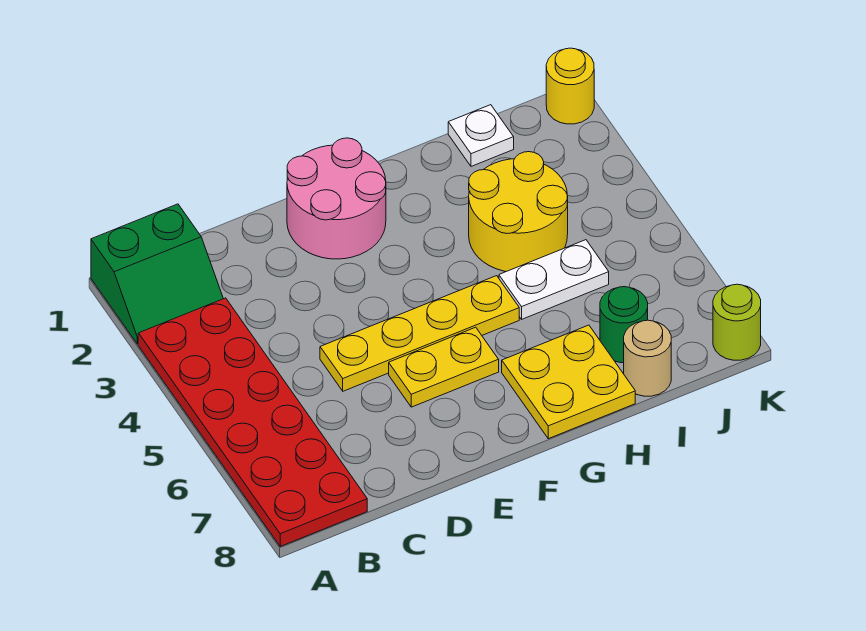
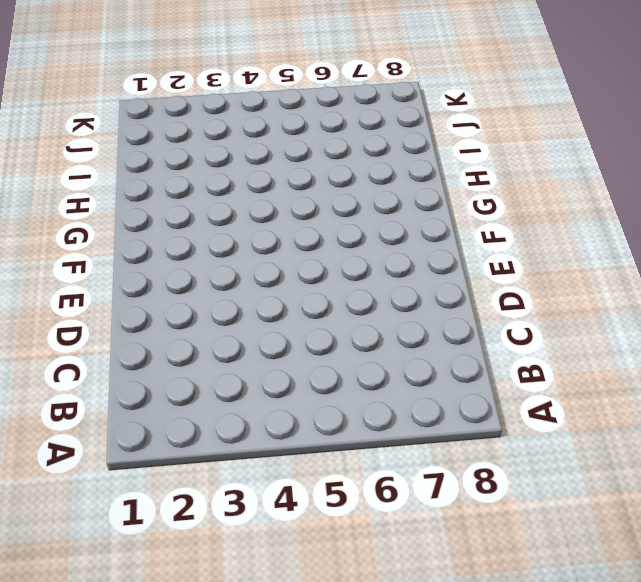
none -> green 2x2 slope [91,204,223,344]
none -> red 2x6 plate [138,298,367,546]
none -> yellow 1x4 plate [320,276,519,391]

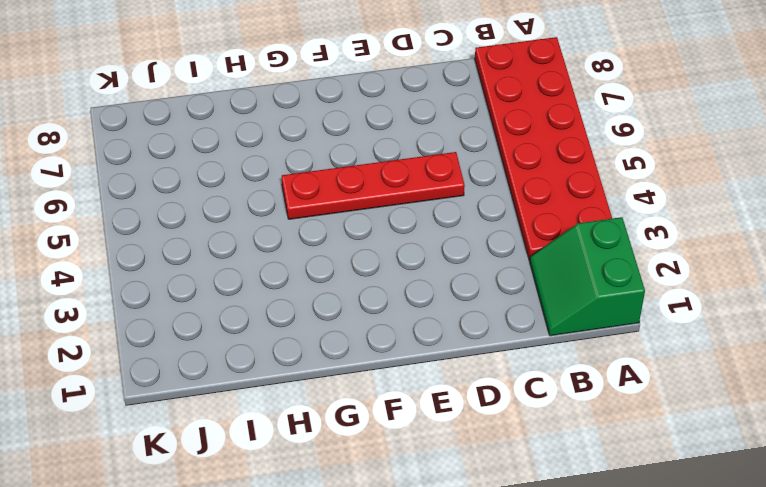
green 2x2 slope [530,217,645,336] -> green 2x2 slope turned to [91,204,223,344]
red 1x4 plate [282,152,465,219] -> yellow 1x4 plate [320,276,519,391]
none -> pink 2x2 round brick [287,138,386,259]
none -> yellow 1x2 plate [389,327,499,407]
none -> yellow 2x2 plate [502,325,635,439]

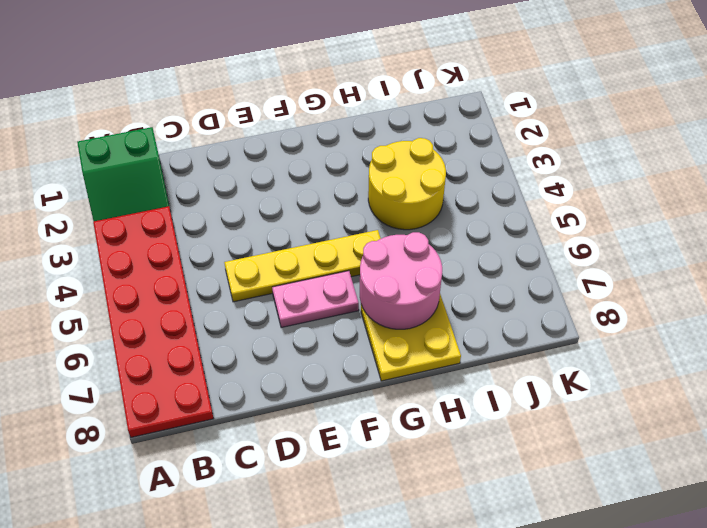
pink 1x2 plate [272,271,359,328] -> yellow 1x2 plate [389,327,499,407]
pink 2x2 round brick [360,232,442,329] -> pink 2x2 round brick moved to [287,138,386,259]
none -> white 1x2 plate [499,240,609,319]
none -> white 1x1 plate [448,105,514,166]
none -> green 1x1 round brick [600,287,648,363]

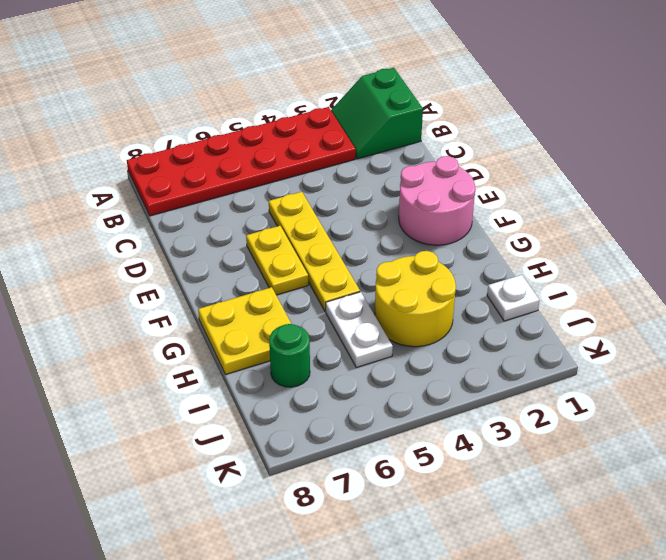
none -> tan 1x1 round brick [624,320,671,396]
none -> yellow 1x1 round brick [546,48,594,124]
none -> lime 1x1 round brick [713,284,761,360]

